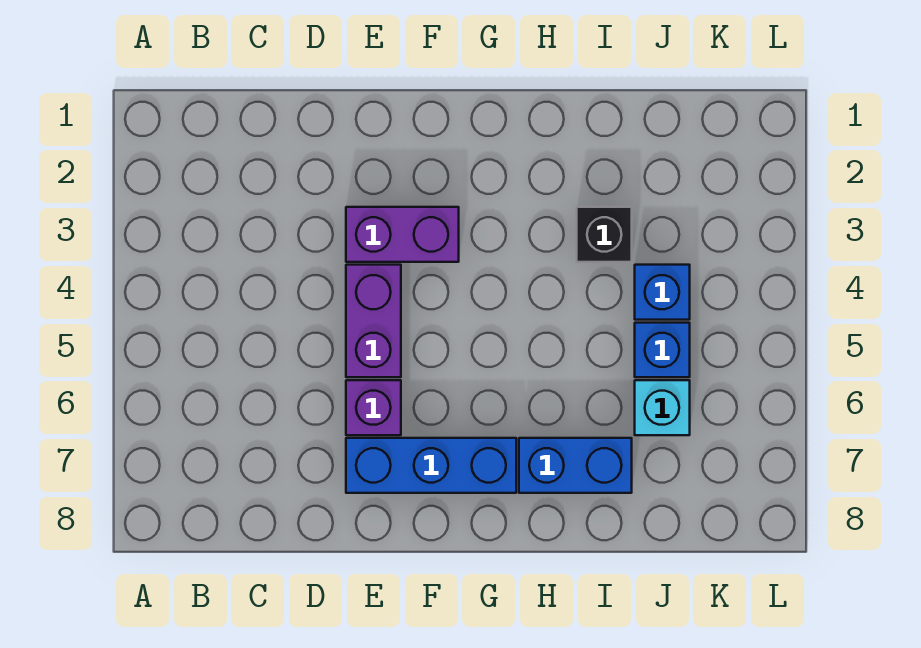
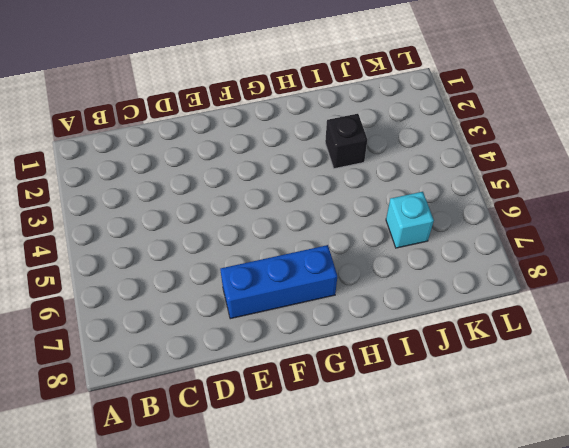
none -> purple 1x2 brick [346,207,459,262]
none -> purple 1x2 brick [346,265,401,377]

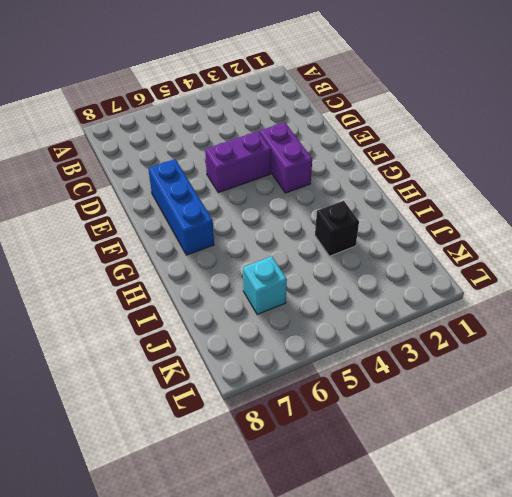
none -> purple 1x1 brick [346,380,401,435]
none -> blue 1x2 brick [519,438,632,493]

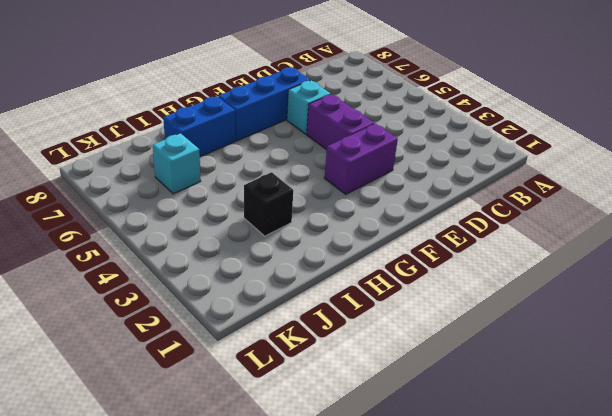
cyan 1x1 brick [287,80,331,134] -> purple 1x1 brick [346,380,401,435]
none -> blue 1x1 brick [635,265,690,320]
none -> blue 1x1 brick [635,323,690,377]

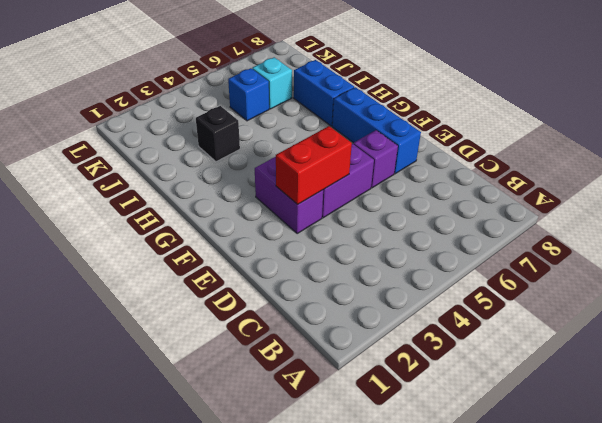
red 1x2 brick [276,126,352,204] -> none
none -> blue 1x1 brick [635,265,690,320]

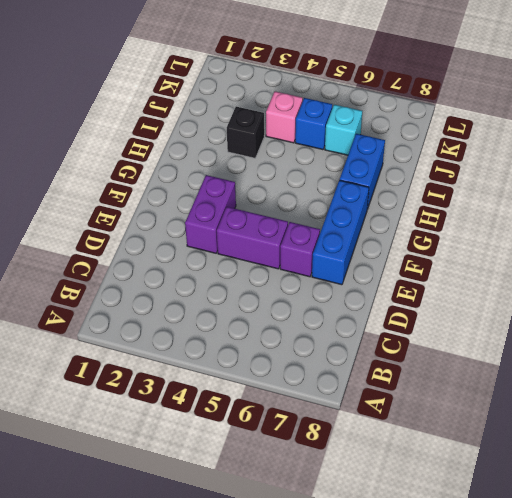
pink 1x1 brick [266,91,303,143] -> blue 1x1 brick [635,265,690,320]

